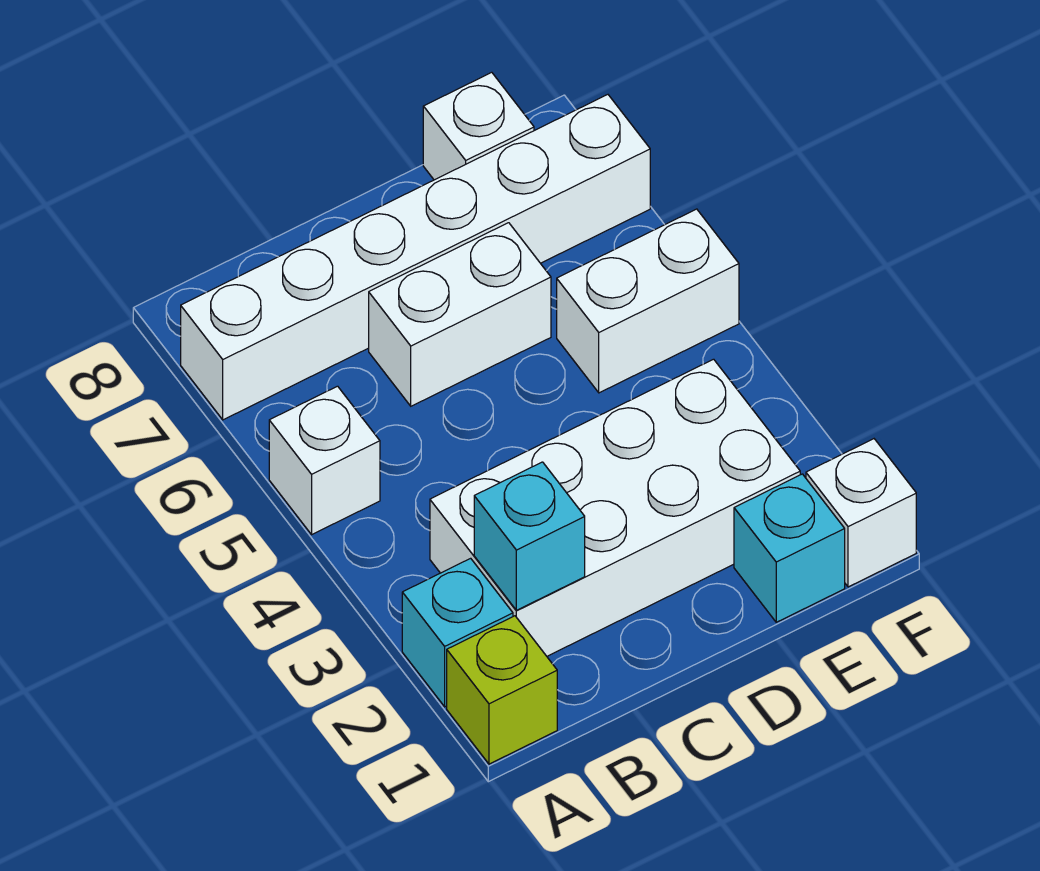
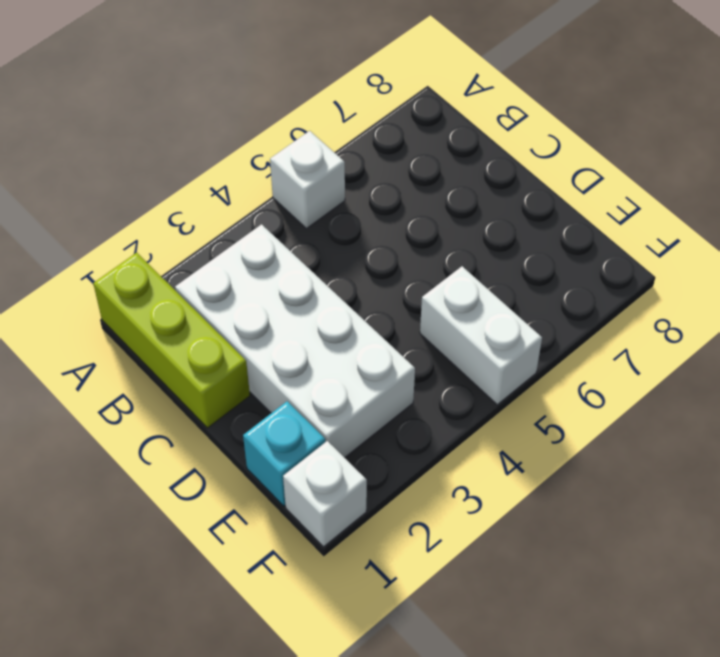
lime 1x3 brick [93,253,250,428] -> lime 1x1 brick [447,616,557,764]
none -> cyan 1x1 brick [402,558,513,707]
none -> white 1x6 brick [181,95,650,420]

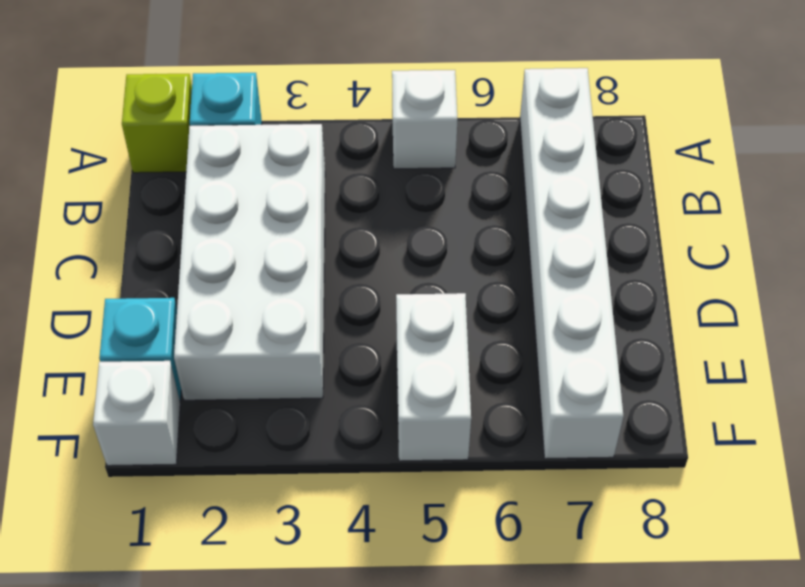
none -> white 1x2 brick [369,223,551,406]
none -> white 1x1 brick [423,72,534,180]

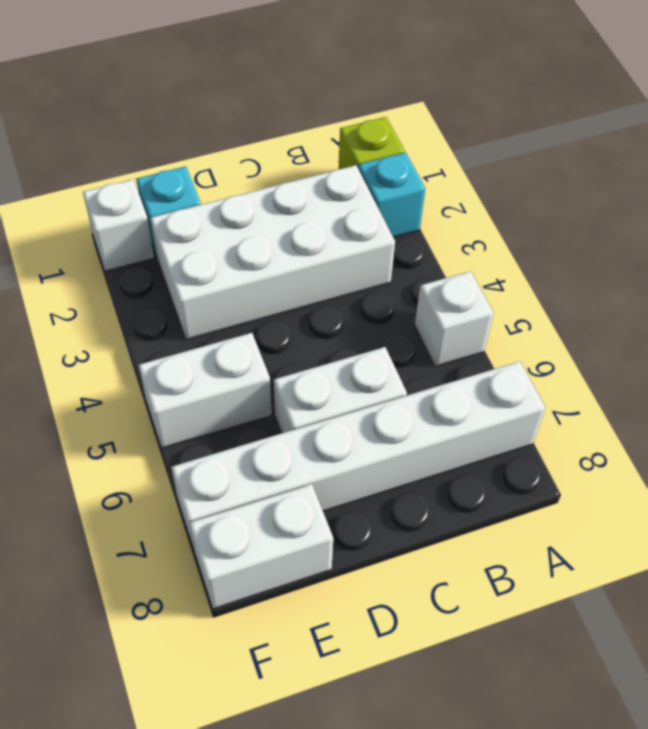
white 1x2 brick [189,484,333,609] -> white 1x1 brick [423,72,534,180]
none -> cyan 1x1 brick [474,462,585,610]

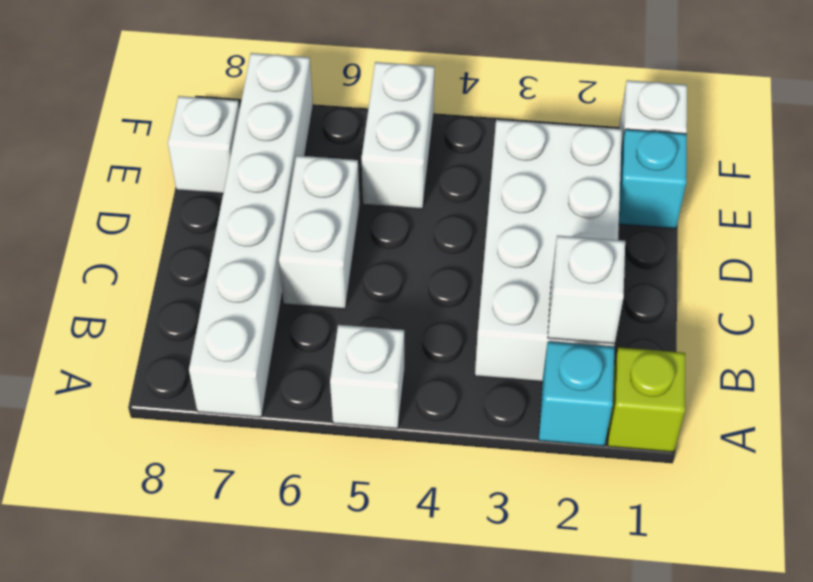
white 1x1 brick [548,235,625,344] -> cyan 1x1 brick [474,462,585,610]

